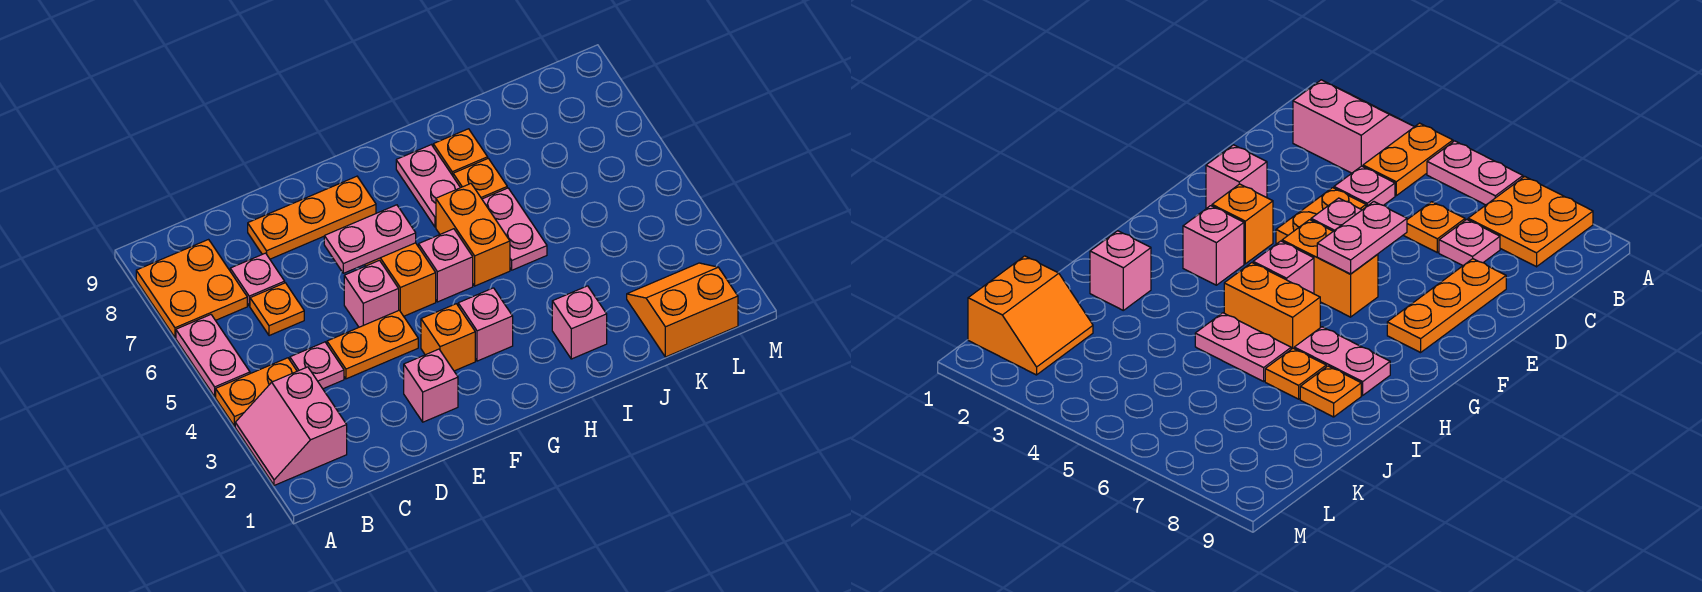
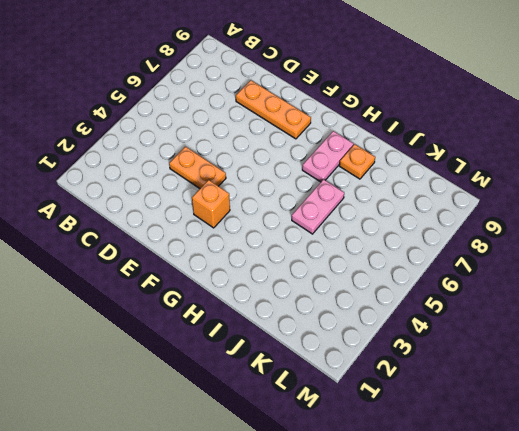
none -> pink 2x2 slope [235,367,347,485]
none -> orange 1x2 plate [216,358,297,426]
none -> pink 1x2 plate [176,315,250,397]

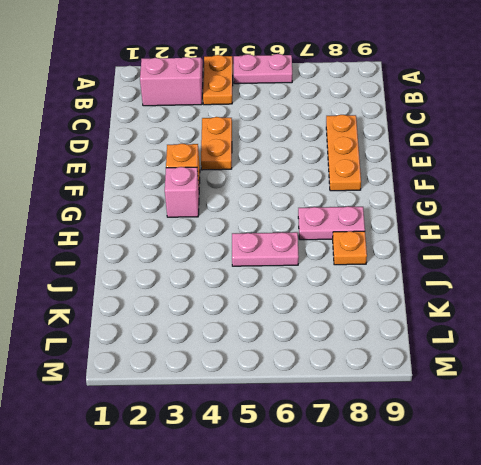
none -> orange 2x2 plate [136,240,247,338]
none -> pink 1x1 plate [290,342,344,389]
none -> orange 1x1 plate [250,283,304,336]

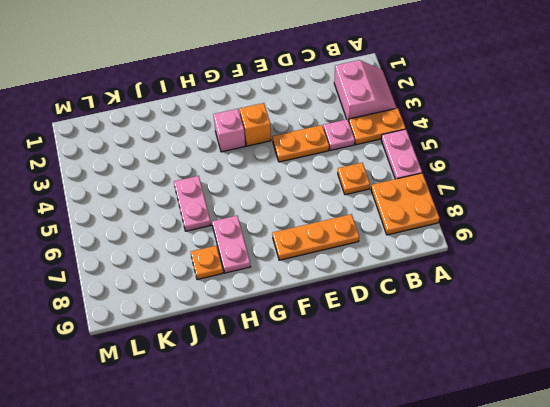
none -> pink 1x1 plate [230,253,285,306]
none -> pink 1x1 brick [404,349,458,422]
none -> pink 1x1 brick [344,260,399,327]

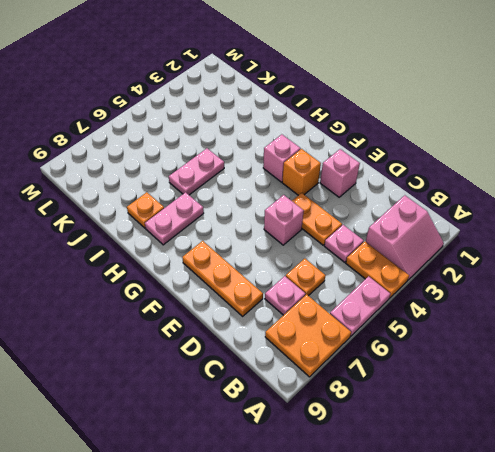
none -> orange 1x2 brick [365,243,436,316]
none -> pink 1x1 brick [419,229,473,302]
none -> orange 1x2 brick [436,184,510,286]

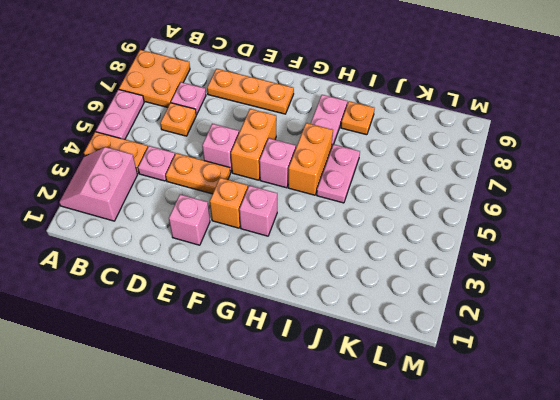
none -> pink 1x1 brick [552,286,607,359]
none -> orange 1x1 plate [453,158,507,199]
none -> orange 2x2 slope [627,263,738,357]

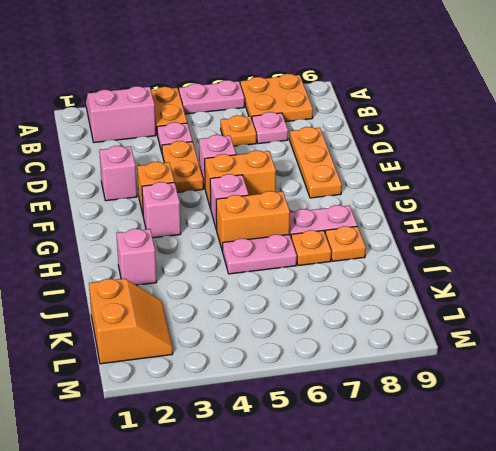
none -> pink 1x2 plate [324,205,416,273]

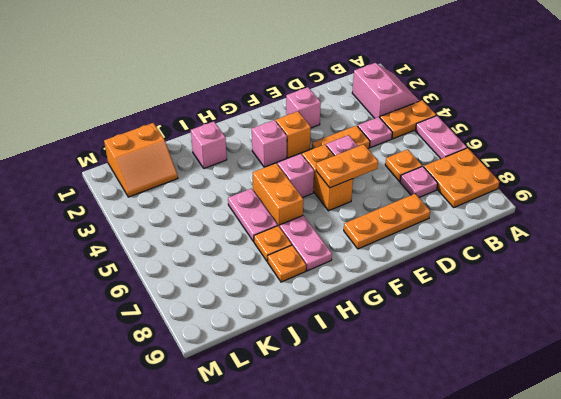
orange 1x2 plate [316,144,378,188] -> pink 1x2 plate [324,205,416,273]

